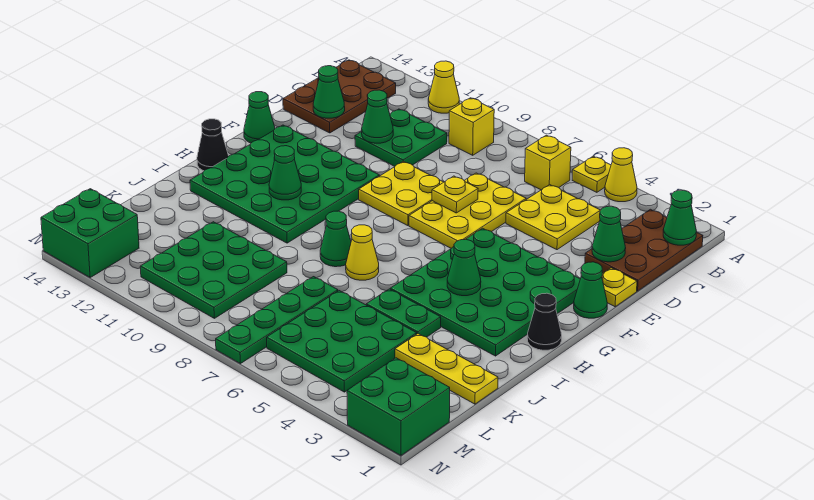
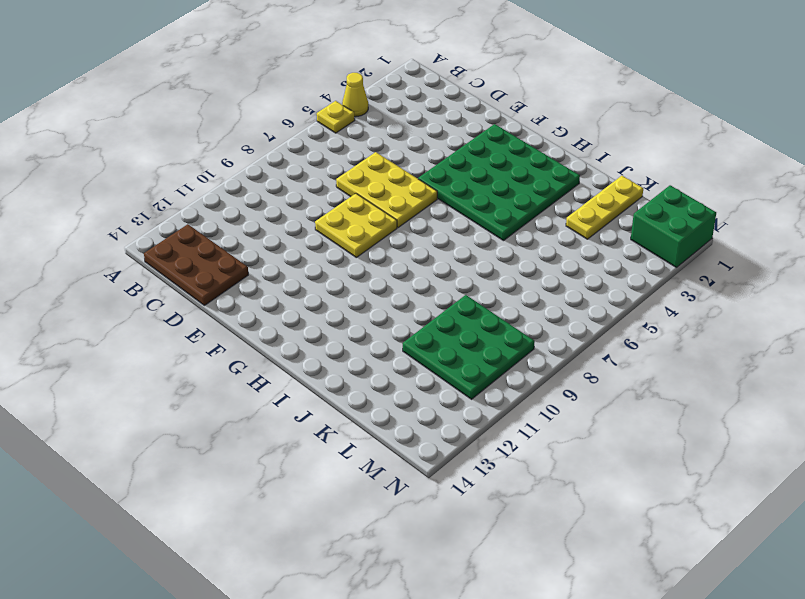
none -> yellow 1x1 cone [428,61,459,113]
none -> brown 2x3 plate [585,209,703,291]
none -> yellow 1x1 brick [525,135,571,190]
none -> yellow 1x1 brick [449,98,494,155]

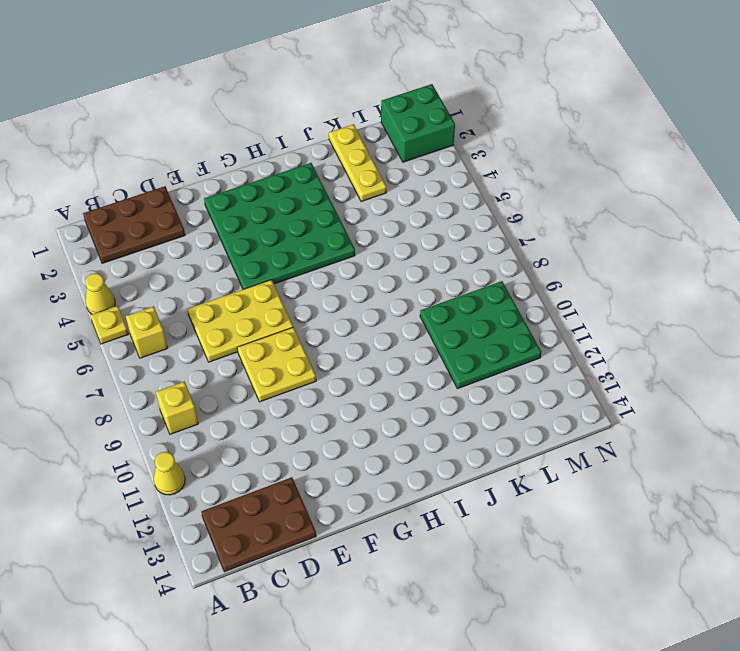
none -> yellow 2x2 plate [506,185,600,250]
none -> green 2x2 plate [355,109,447,166]
none -> yellow 1x1 plate [602,268,637,307]
none -> green 1x1 cone [574,262,607,318]

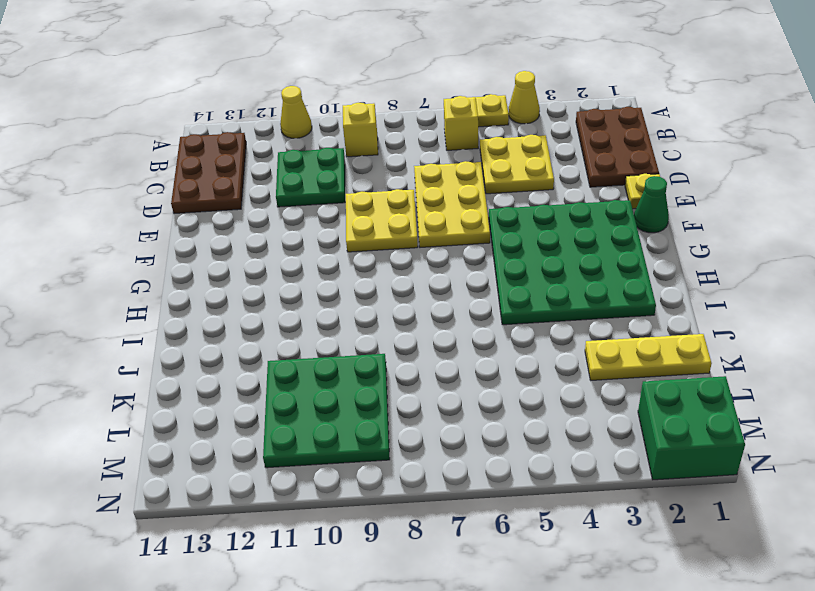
none -> green 4x4 plate [190,125,379,243]
none -> green 1x1 cone [244,92,275,143]
none -> black 1x1 cone [527,293,562,350]
none -> black 1x1 cone [197,119,228,171]

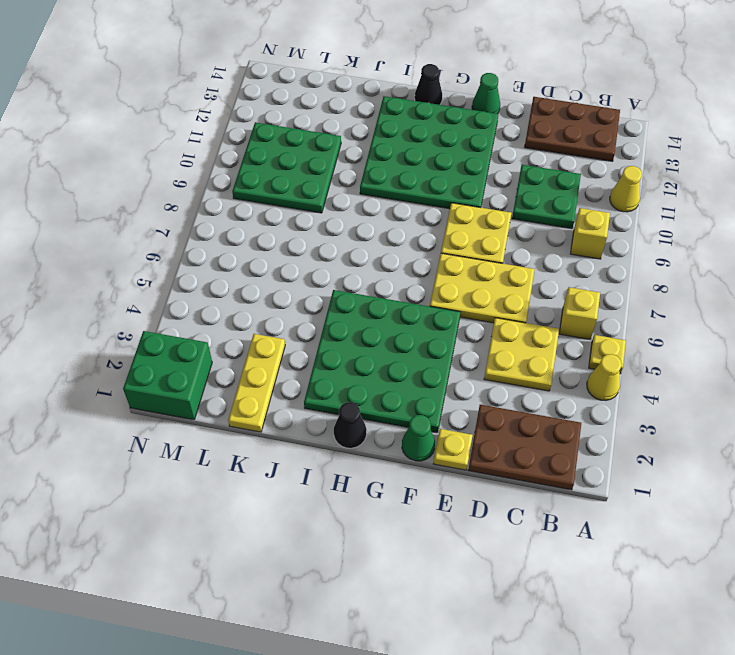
none -> yellow 1x1 cone [346,225,379,280]
none -> green 1x1 cone [320,211,351,267]
none -> green 1x2 plate [366,289,441,337]
none -> green 3x3 plate [267,291,417,392]

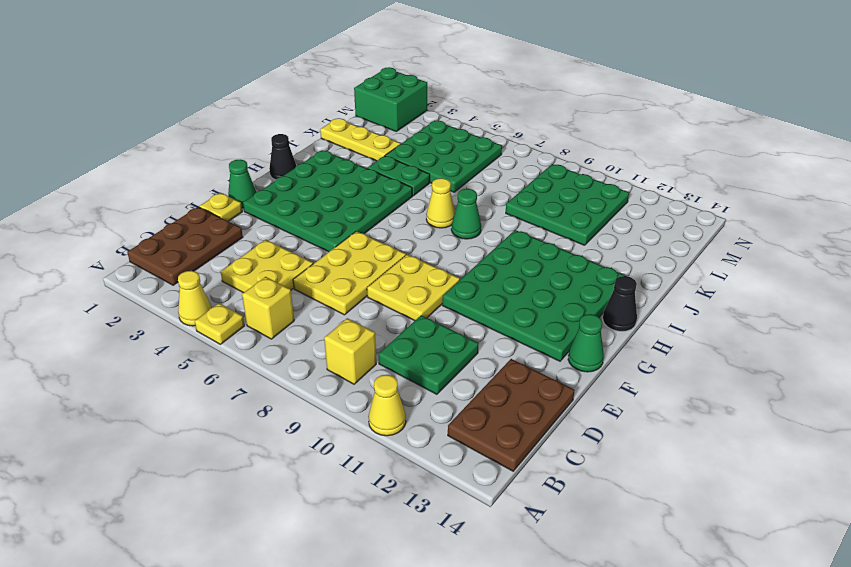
none -> green 1x4 plate [216,277,338,364]
none -> green 2x2 brick [41,189,139,277]
none -> green 1x1 cone [663,190,697,245]
none -> green 1x1 cone [592,206,626,262]

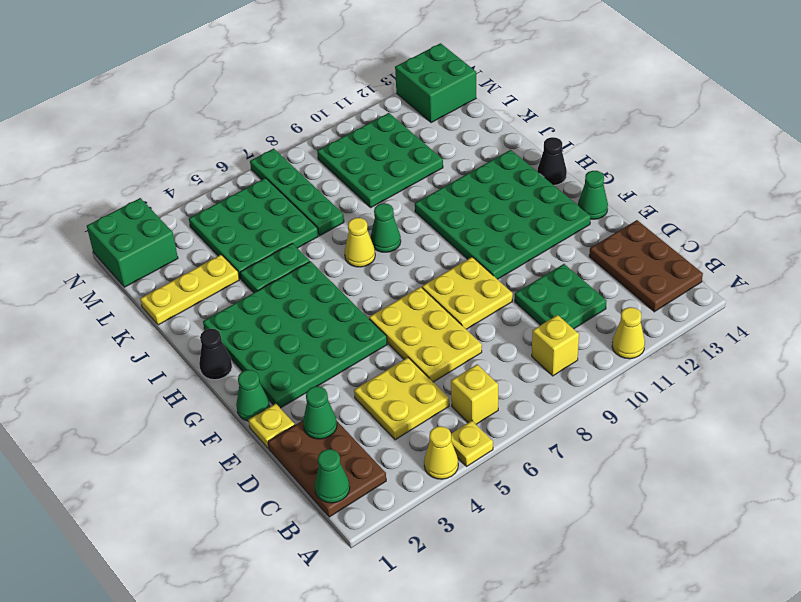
none -> green 1x1 cone [362,90,393,143]
none -> green 1x1 cone [313,66,345,118]
none -> yellow 1x1 plate [432,176,478,213]
none -> green 1x1 cone [447,239,481,296]

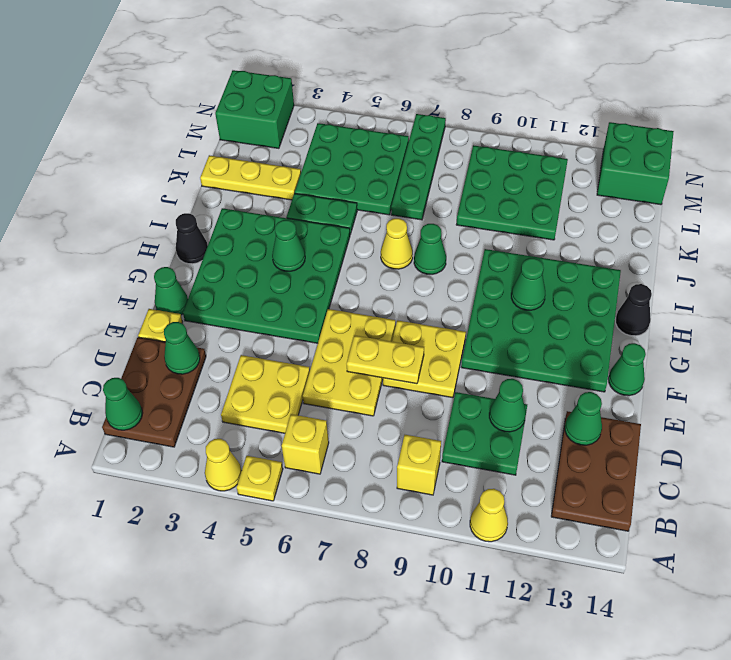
yellow 1x2 plate [347,335,424,384] -> yellow 1x1 plate [432,176,478,213]

